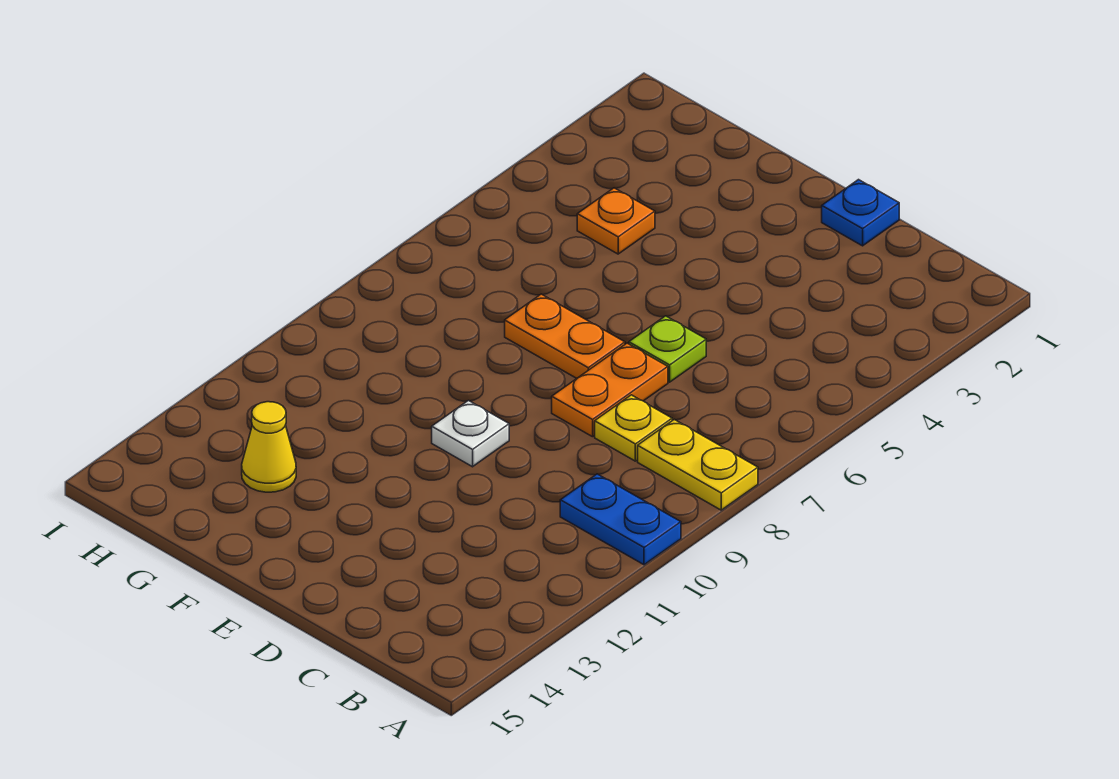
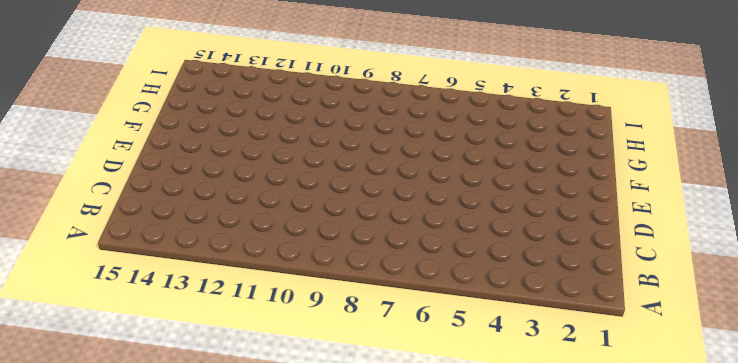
none -> yellow 1x2 plate [638,419,758,510]
none -> blue 1x2 plate [560,474,681,565]

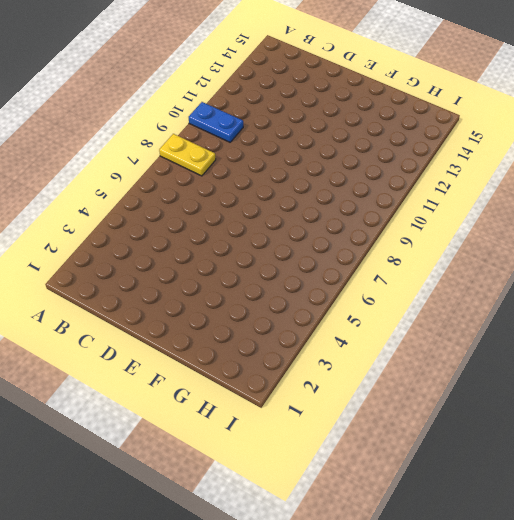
none -> yellow 1x1 plate [595,395,672,461]
none -> blue 1x1 plate [822,180,899,246]

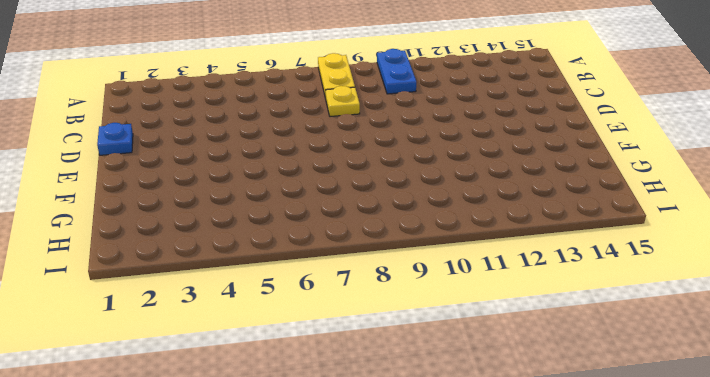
none -> lime 1x1 plate [629,316,706,382]
none -> orange 1x2 plate [552,343,668,437]

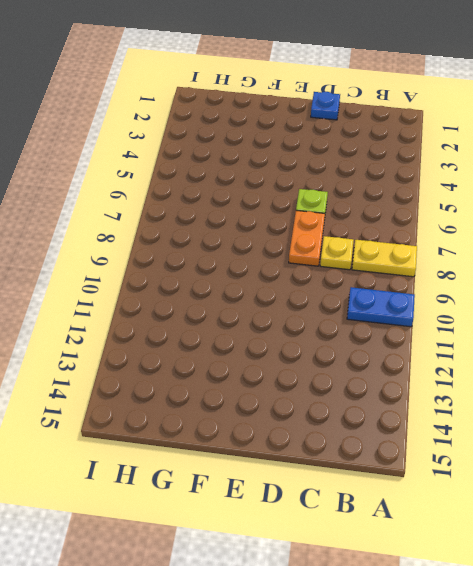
none -> orange 1x2 plate [505,294,625,379]
none -> white 1x1 plate [432,401,509,467]

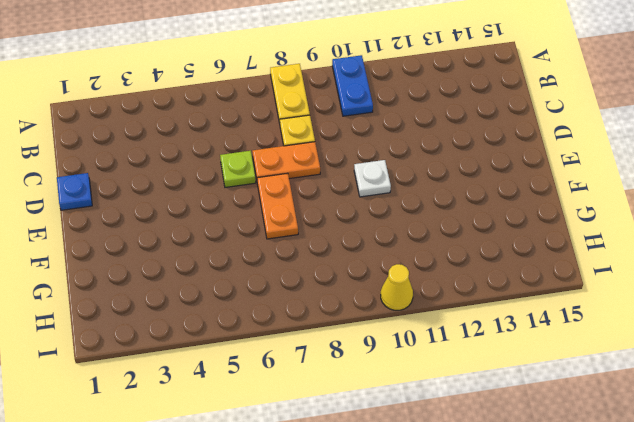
yellow 1x1 cone [381,264,413,310] -> yellow 1x1 cone moved to [242,402,296,492]
none -> orange 1x1 plate [577,188,655,254]

